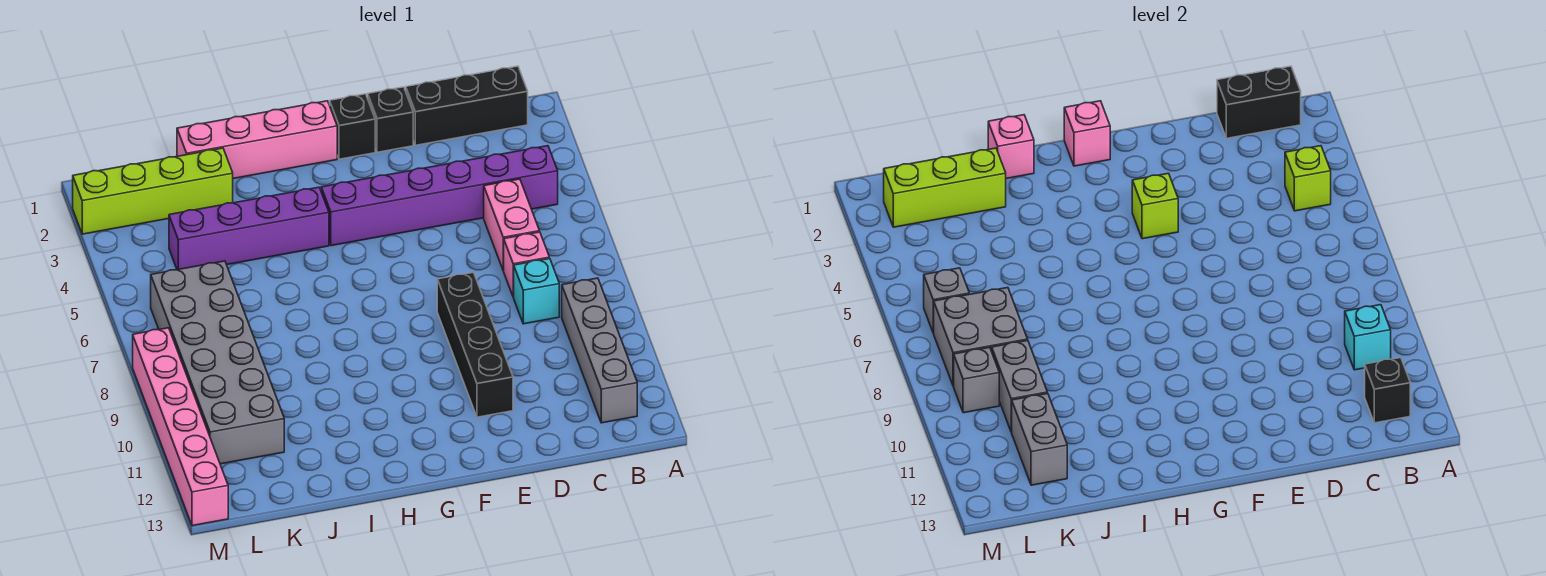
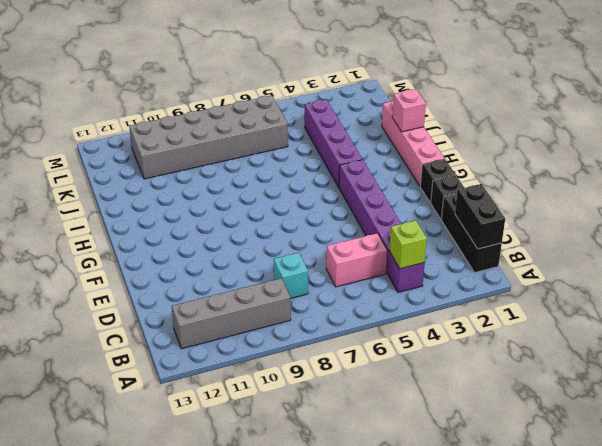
none -> pink 1x1 brick [504,232,549,297]
none -> black 1x4 brick [437,272,513,417]
none -> lime 1x4 brick [73,148,233,234]

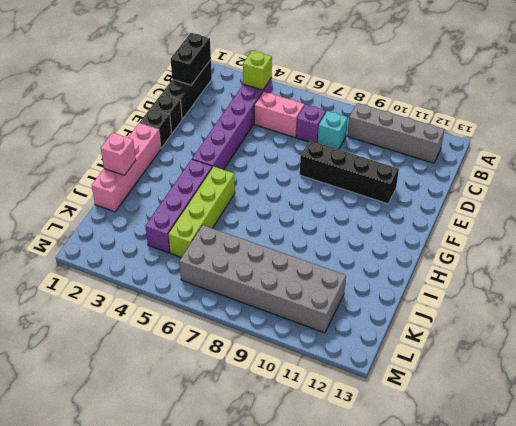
purple 1x1 brick [296,104,326,143] -> pink 1x1 brick [504,232,549,297]
lime 1x4 brick [168,167,235,257] -> lime 1x4 brick moved to [73,148,233,234]
none -> pink 1x6 brick [133,328,228,526]
none -> cyan 1x1 brick [1345,305,1391,370]
none -> black 1x1 brick [1365,358,1410,423]

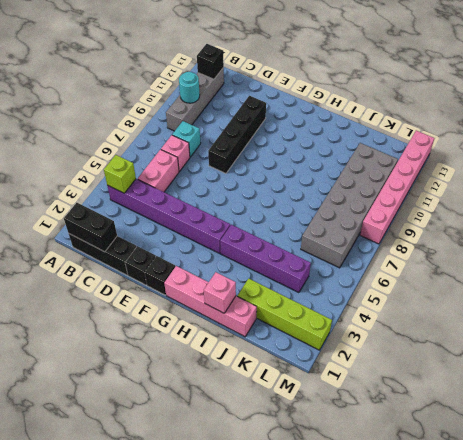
cyan 1x1 round brick [179,72,200,103] -> cyan 1x1 brick [1345,305,1391,370]
none -> lime 1x1 brick [1132,173,1178,239]
none -> pink 1x1 brick [1064,101,1110,166]
none -> lime 1x3 brick [884,148,1006,227]

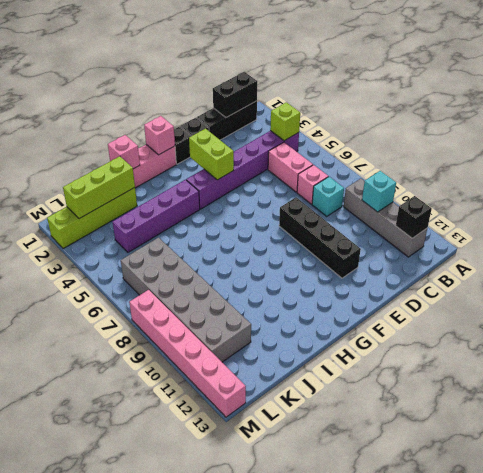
lime 1x2 brick [189,129,234,180] -> lime 1x1 brick [1132,173,1178,239]
none -> grey 2x2 brick [934,288,1028,386]
none -> grey 1x2 brick [992,341,1047,432]
none -> grey 1x2 brick [1012,393,1067,485]

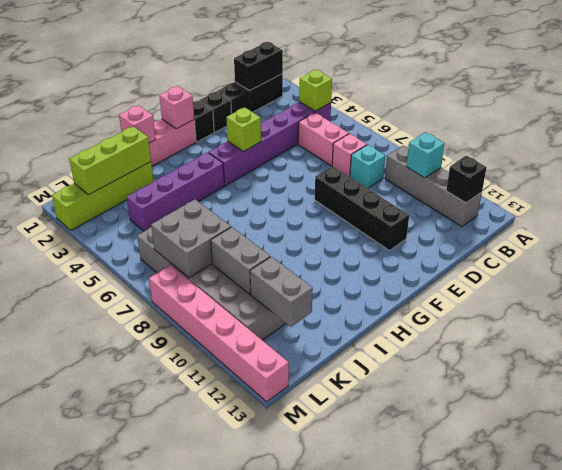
none -> grey 1x1 brick [924,268,969,333]
none -> grey 1x1 brick [954,347,999,413]

